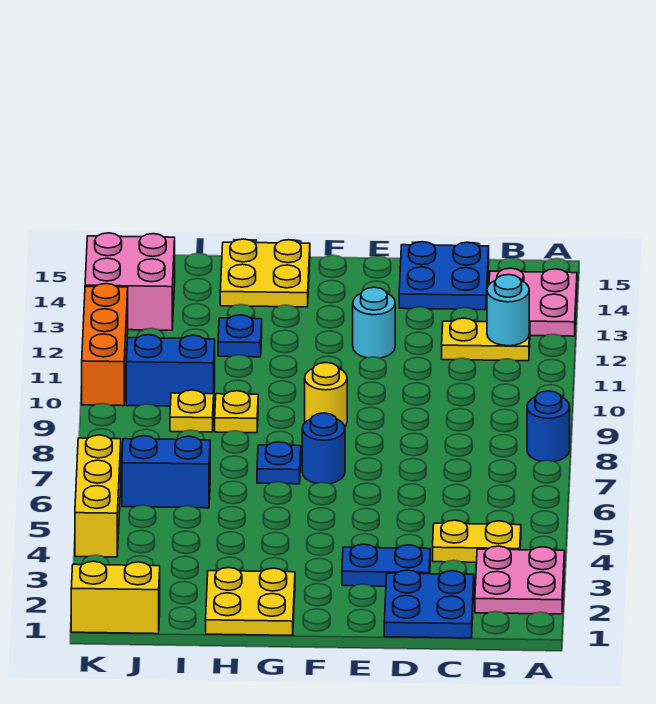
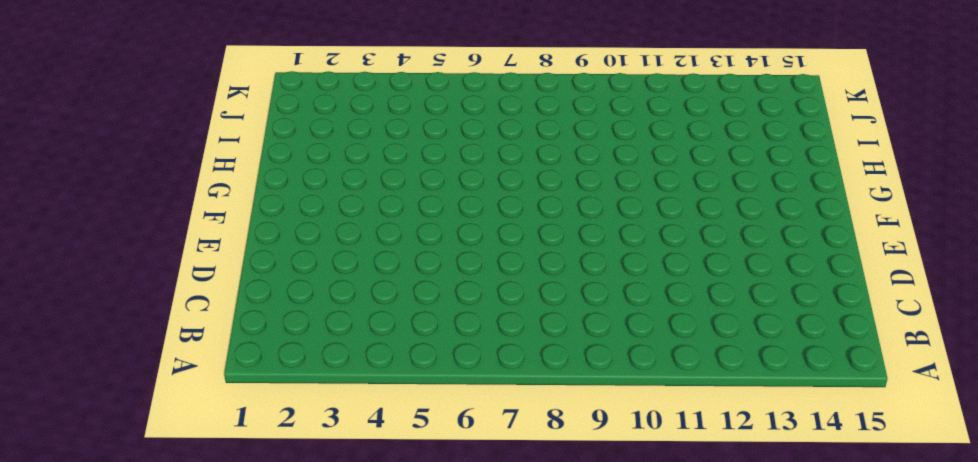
none -> pink 2x2 plate [475,546,564,614]
none -> blue 1x1 round brick [527,391,570,462]
none -> pink 2x2 plate [489,268,577,336]

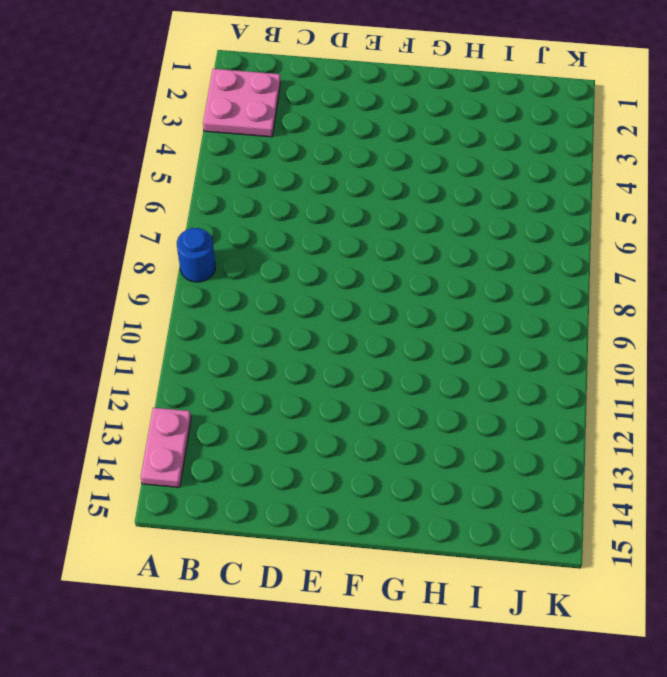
pink 1x2 plate [141,408,191,487] -> pink 2x2 plate [489,268,577,336]
none -> yellow 1x2 plate [433,520,521,562]
none -> yellow 1x2 plate [442,318,530,361]
none -> blue 2x2 plate [384,570,474,638]

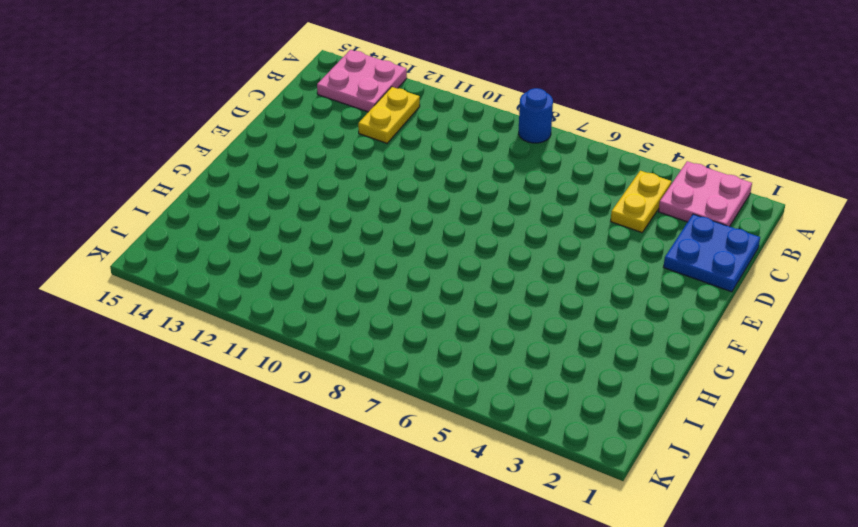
none -> blue 2x2 plate [399,242,489,310]
none -> blue 1x2 plate [342,544,430,586]
none -> cyan 1x1 round brick [353,287,395,358]

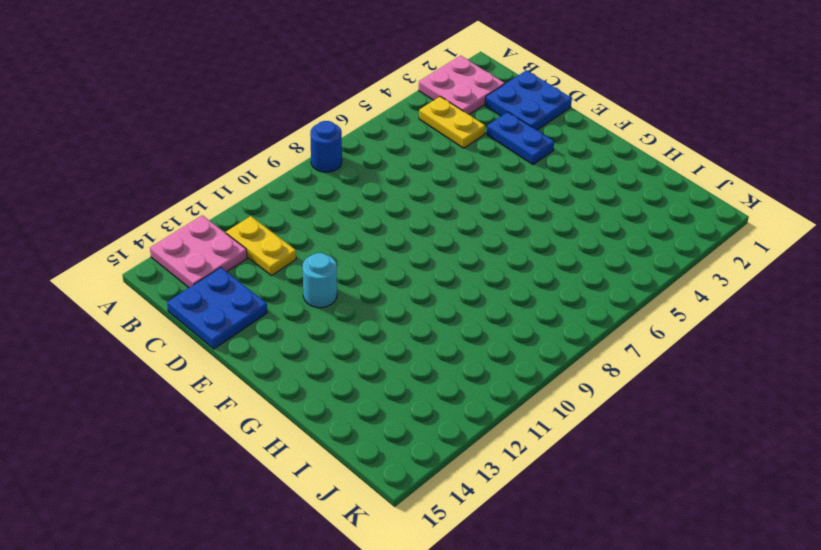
none -> blue 1x1 round brick [302,413,345,484]
none -> yellow 1x1 round brick [305,363,347,427]
none -> yellow 2x2 plate [206,568,295,636]

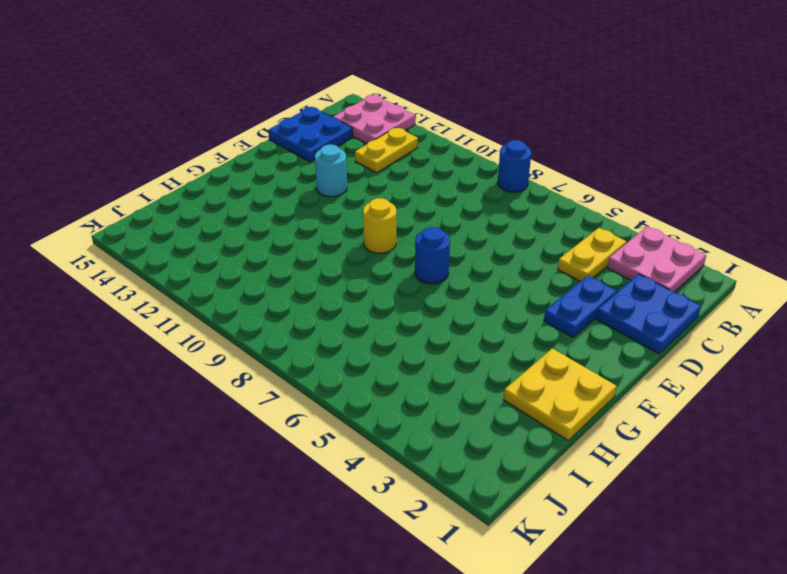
none -> blue 1x1 plate [257,442,301,484]
none -> yellow 2x2 plate [220,239,310,307]
none -> yellow 1x1 plate [215,391,258,433]

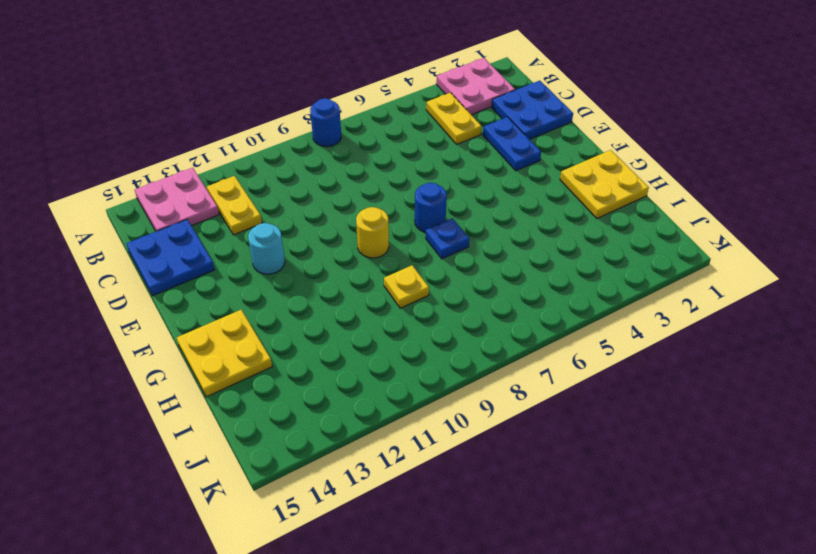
none -> blue 1x1 plate [218,315,262,357]
none -> blue 1x2 brick [122,436,210,508]
none -> yellow 1x1 plate [170,390,214,432]

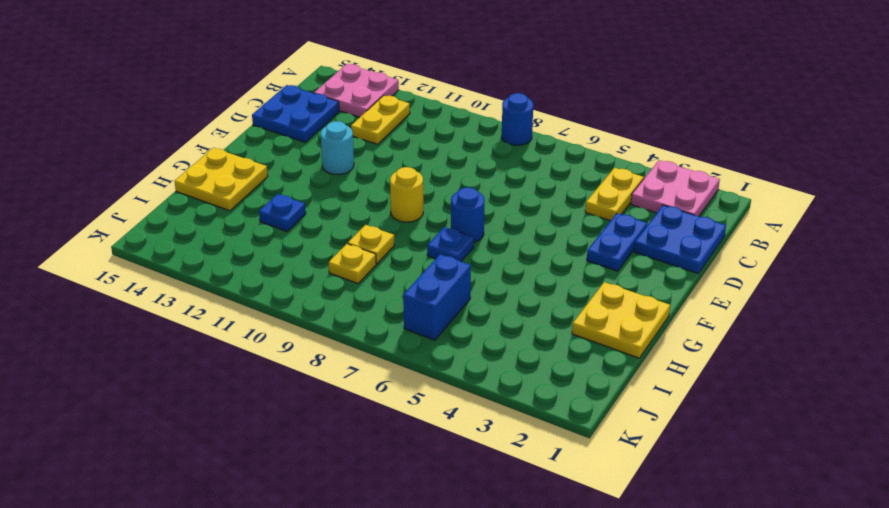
none -> blue 1x2 brick [126,335,215,406]
none -> yellow 1x2 brick [71,561,160,634]
none -> pink 2x2 brick [85,233,175,330]

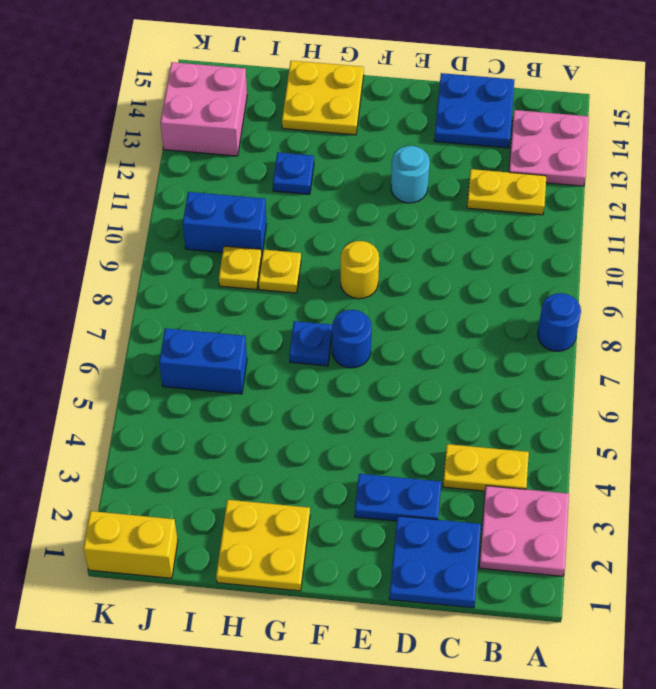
none -> yellow 1x3 brick [75,435,121,557]
none -> orange 1x3 brick [82,284,128,406]
none -> cyan 1x1 round brick [487,275,529,346]

